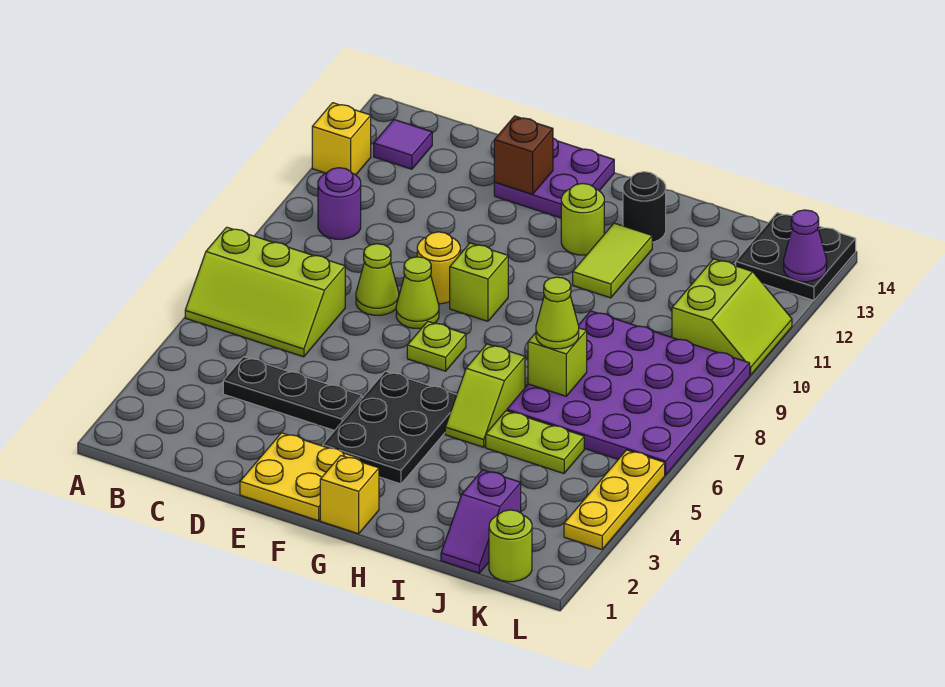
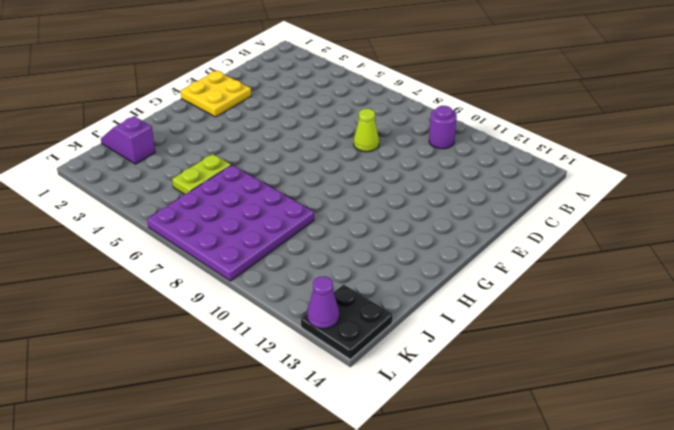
none -> lime 2x3 slope [185,227,345,357]
none -> yellow 1x1 brick [312,103,371,175]
none -> purple 1x1 tile [374,120,432,169]

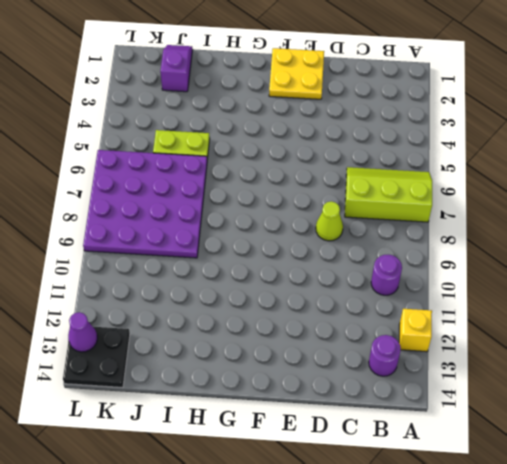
purple 1x1 round brick [369,335,401,376] -> purple 1x1 tile [374,120,432,169]
none -> black 1x3 plate [223,357,362,431]
none -> lime 1x1 cone [396,257,439,329]
none -> yellow 1x1 round brick [417,232,460,304]

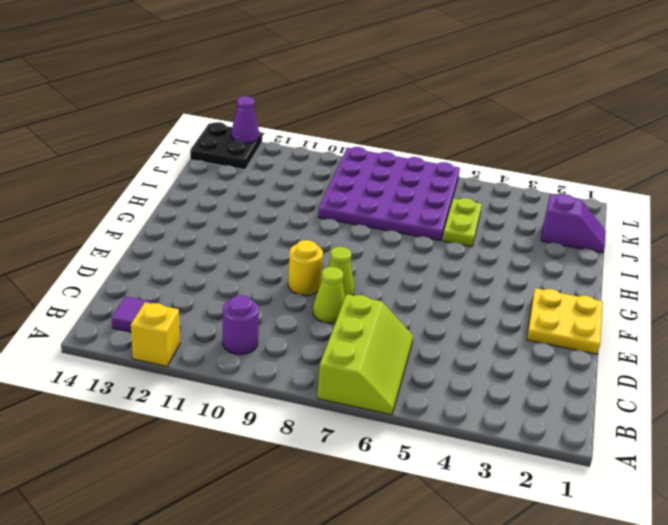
none -> black 1x3 plate [223,357,362,431]
none -> purple 2x2 plate [494,138,614,218]
none -> black 2x3 plate [323,371,457,484]

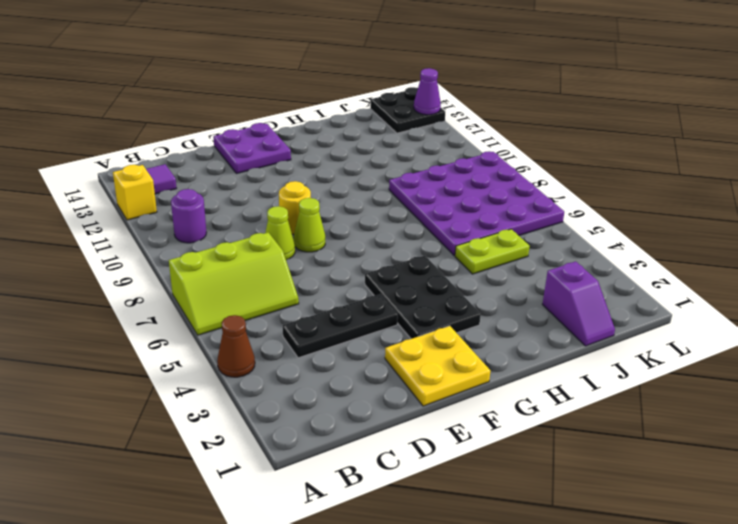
brown 1x1 cone [217,315,255,377] -> none
none -> lime 1x1 plate [407,322,466,371]
none -> lime 1x1 brick [450,243,508,321]
none -> yellow 1x1 brick [320,456,379,534]

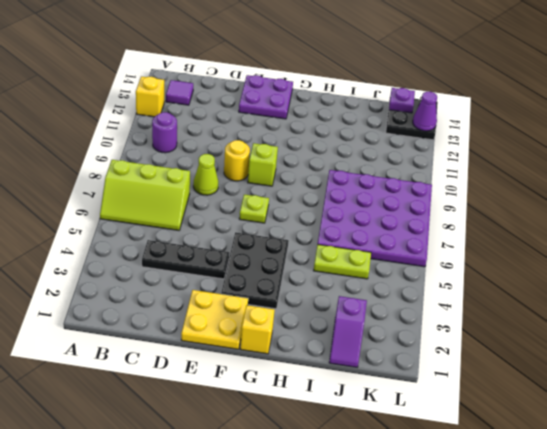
purple 1x1 plate [389,88,415,113] -> none
none -> lime 1x1 cone [396,257,439,329]
none -> lime 1x1 round brick [561,183,604,255]
none -> lime 1x2 slope [445,344,525,447]

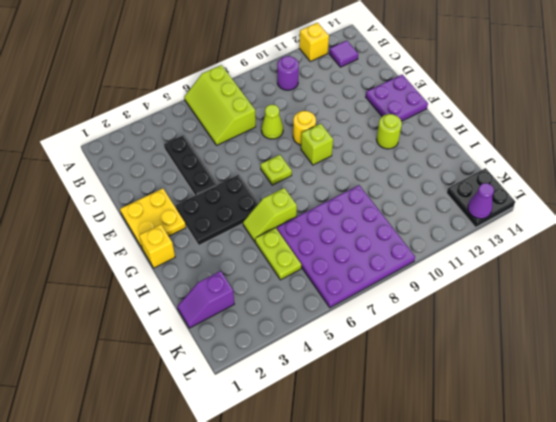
none -> lime 1x1 cone [396,257,439,329]
none -> lime 1x2 tile [573,223,652,298]
none -> black 1x1 round brick [623,172,666,242]

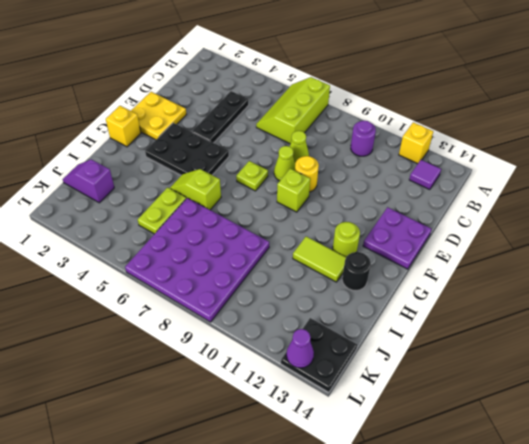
none -> lime 1x1 round brick [489,510,532,582]
none -> lime 2x2 slope [672,259,792,375]
none -> yellow 1x3 plate [564,450,665,550]

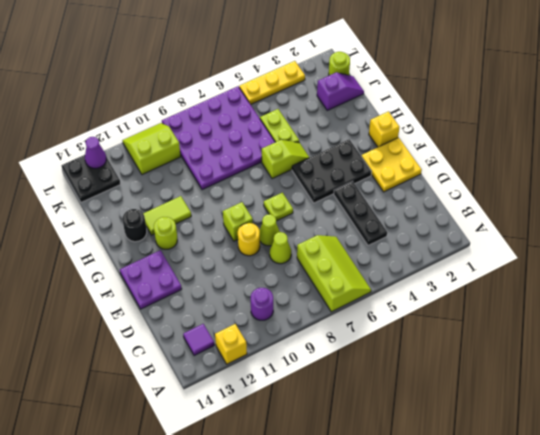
none -> brown 1x1 brick [494,116,553,194]
none -> lime 1x1 brick [528,328,587,396]
none -> lime 1x1 cone [536,277,579,349]

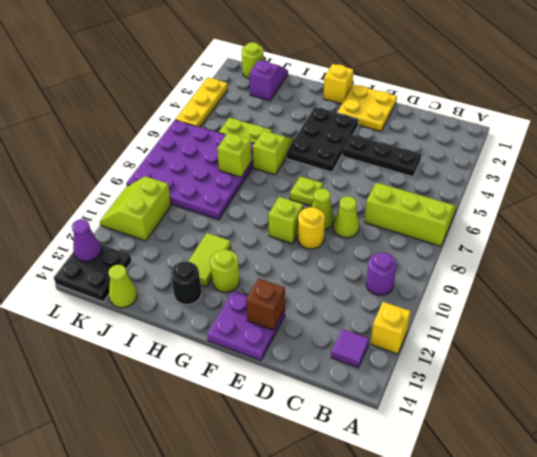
lime 1x1 cone [108,265,137,308] -> lime 1x1 cone moved to [536,277,579,349]

